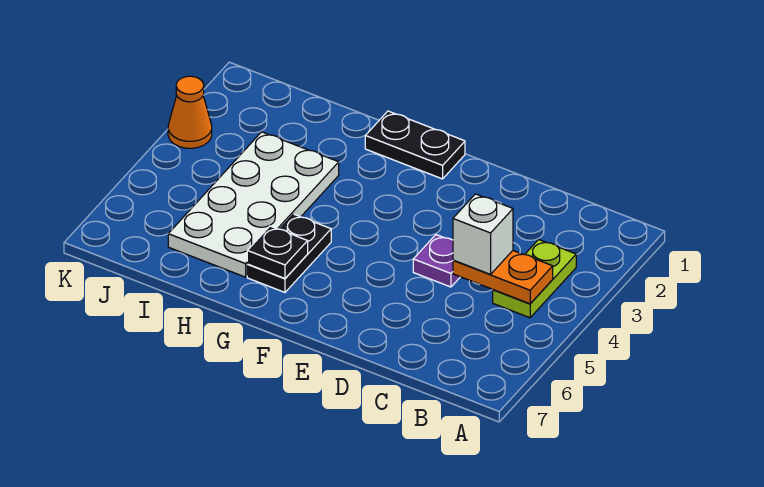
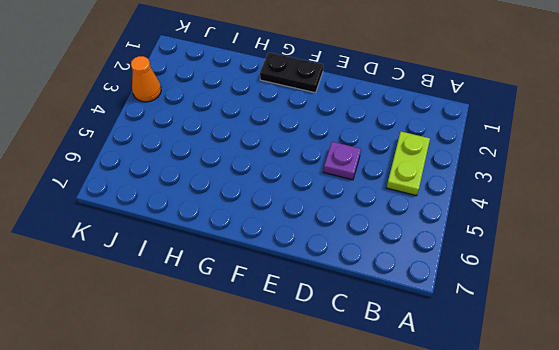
none -> black 1x2 plate [247,214,331,292]
none -> white 2x4 plate [168,132,339,277]

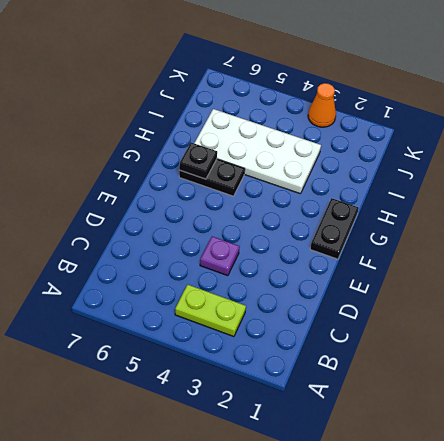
none -> orange 1x2 plate [453,251,553,304]
none -> white 1x1 brick [453,194,513,274]

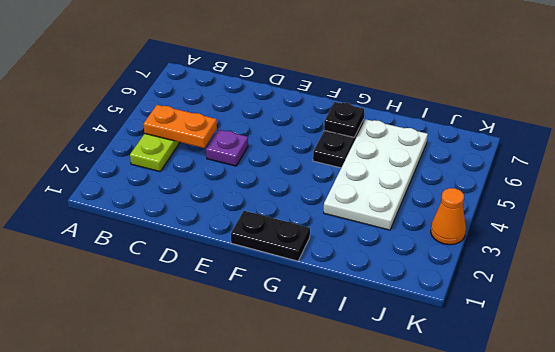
none -> white 1x1 brick [453,194,513,274]

